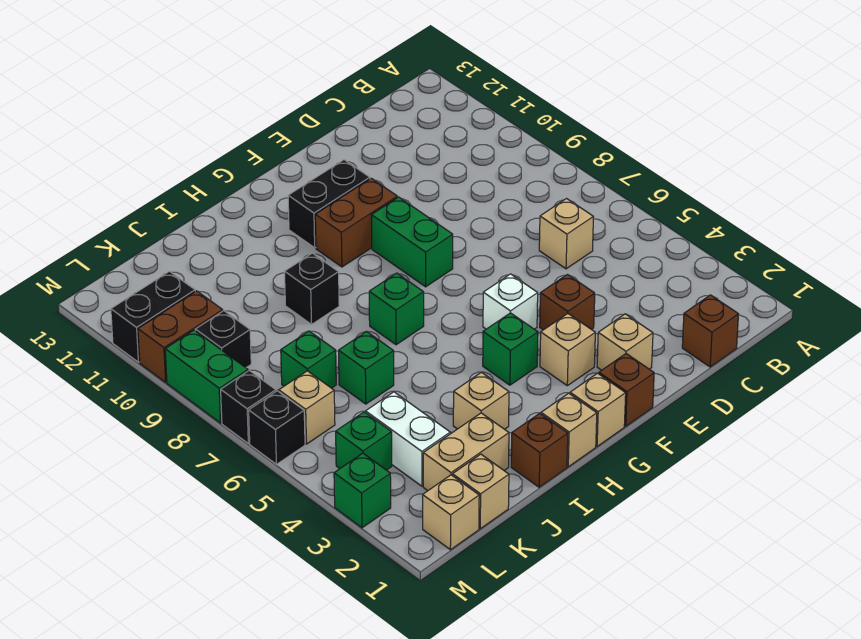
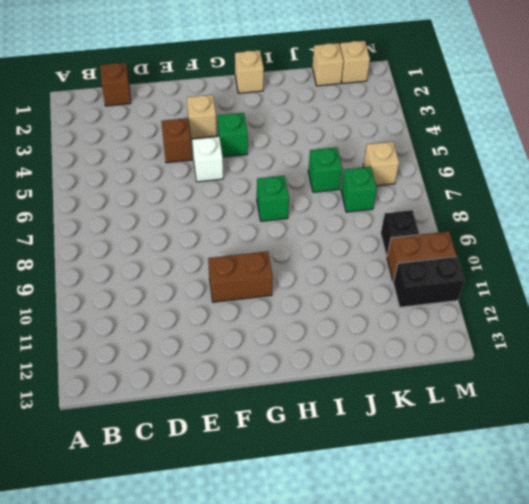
none -> tan 1x1 brick [539,199,593,269]
none -> tan 1x1 brick [597,314,653,370]
none -> brown 1x1 brick [599,354,654,426]
none -> green 1x2 brick [371,197,453,287]

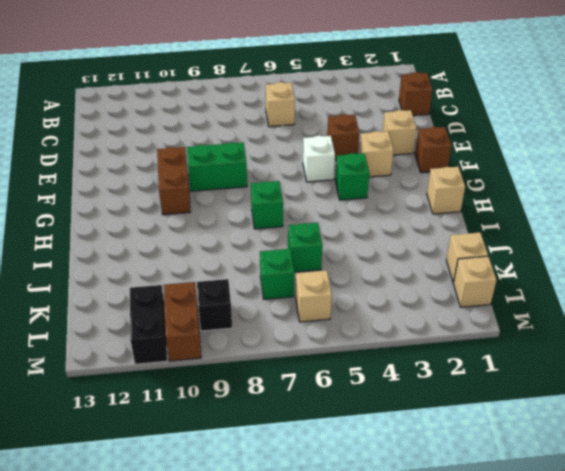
none -> black 1x2 brick [288,160,370,248]
none -> tan 1x1 brick [570,373,626,446]
none -> brown 1x1 brick [511,413,568,487]
none -> tan 1x1 brick [453,372,509,429]

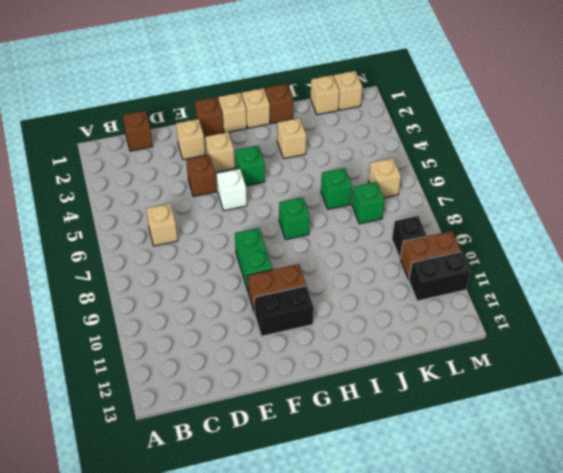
none -> black 1x1 brick [285,253,339,324]
none -> tan 1x2 brick [423,413,509,491]
none -> white 1x2 brick [366,392,450,486]
none -> green 1x1 brick [336,412,392,470]

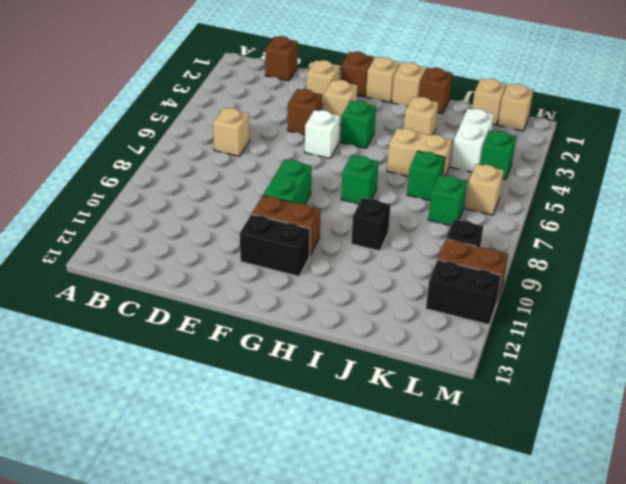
tan 1x2 brick [387,128,452,176] -> tan 1x2 brick moved to [423,413,509,491]
none -> green 1x1 brick [334,453,391,528]
none -> black 1x1 brick [249,391,305,464]
none -> black 1x1 brick [221,370,276,444]
none -> green 1x2 brick [165,330,248,423]

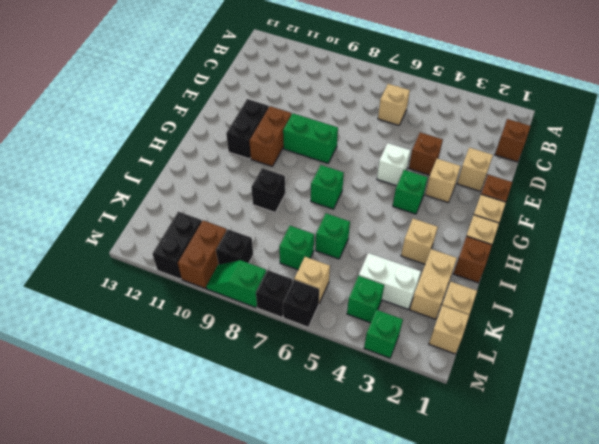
green 1x2 slope [206,260,266,308] -> green 1x2 brick [165,330,248,423]

